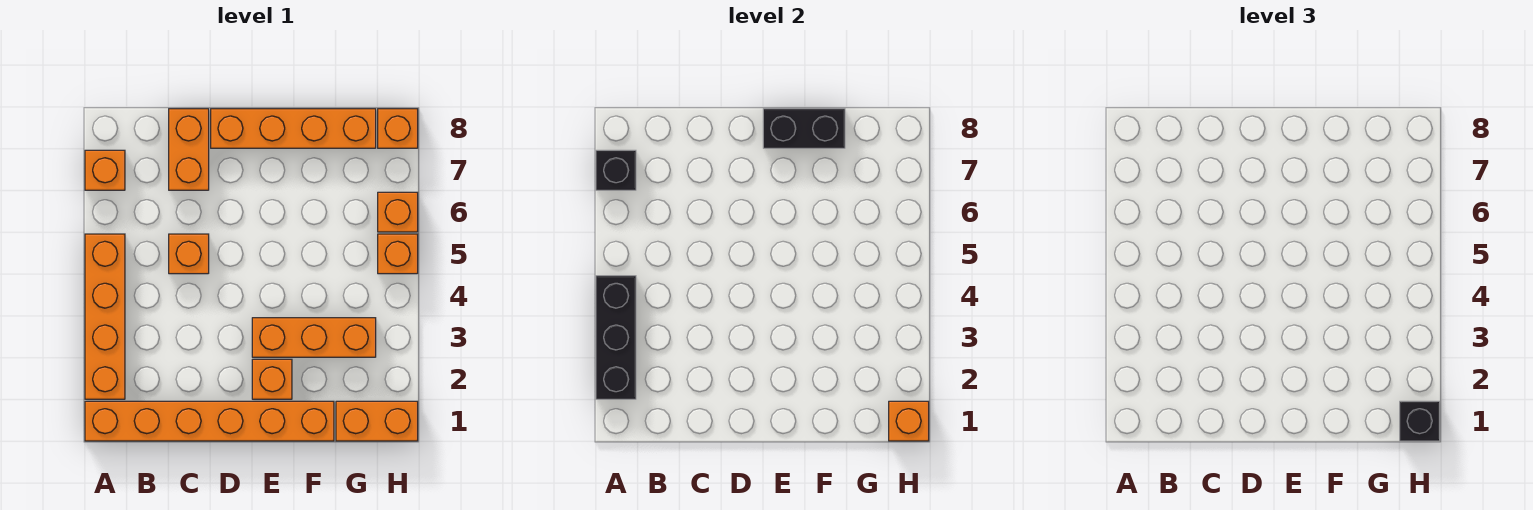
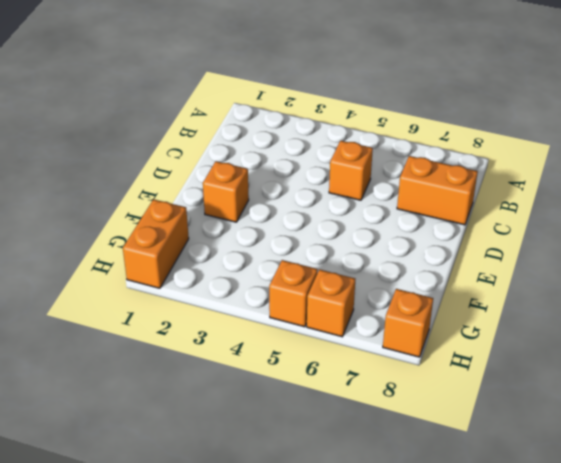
none -> orange 1x6 brick [85,401,334,441]
none -> orange 1x4 brick [85,234,125,399]
none -> orange 1x1 brick [85,150,125,190]

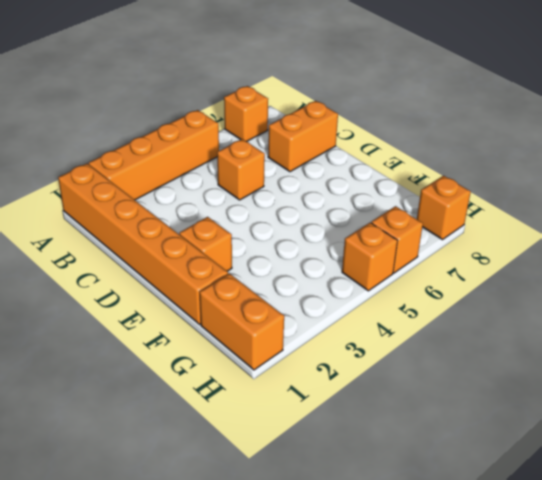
none -> orange 1x4 brick [211,109,376,148]
none -> orange 1x3 brick [252,318,376,357]
none -> black 1x3 brick [596,276,636,399]

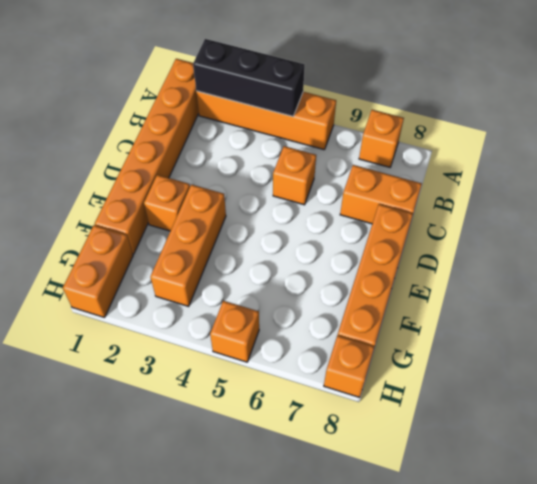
none -> orange 1x1 brick [378,192,418,232]
none -> black 1x1 brick [596,150,636,190]
none -> black 1x2 brick [763,109,845,148]

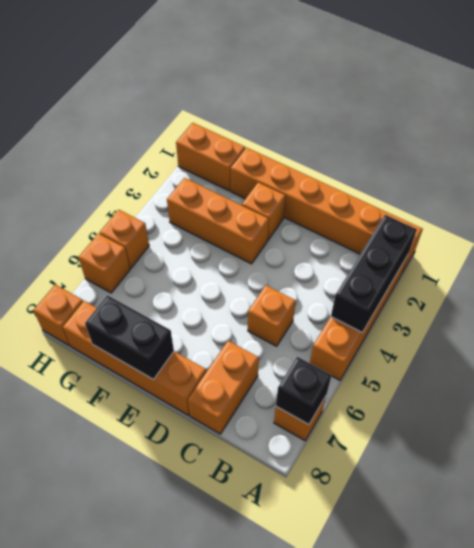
none -> orange 1x1 brick [889,401,929,441]
none -> black 1x1 brick [1400,401,1440,441]

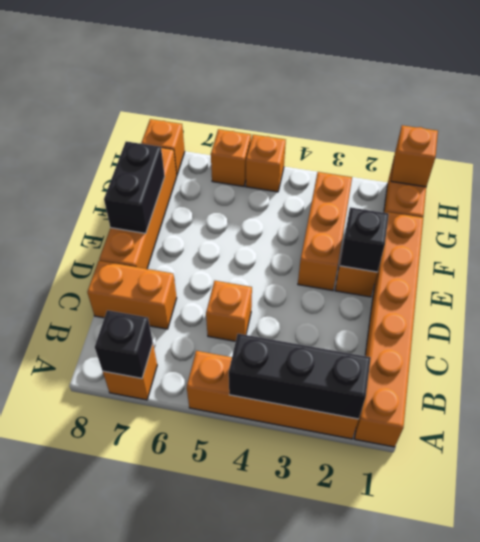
black 1x1 brick [340,207,389,272] -> black 1x1 brick moved to [1400,401,1440,441]

